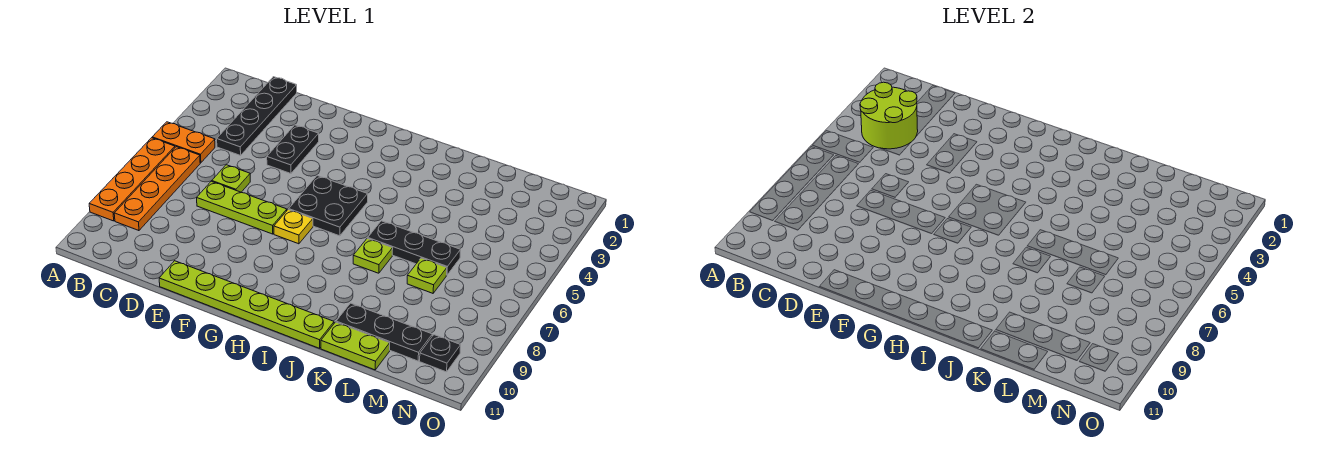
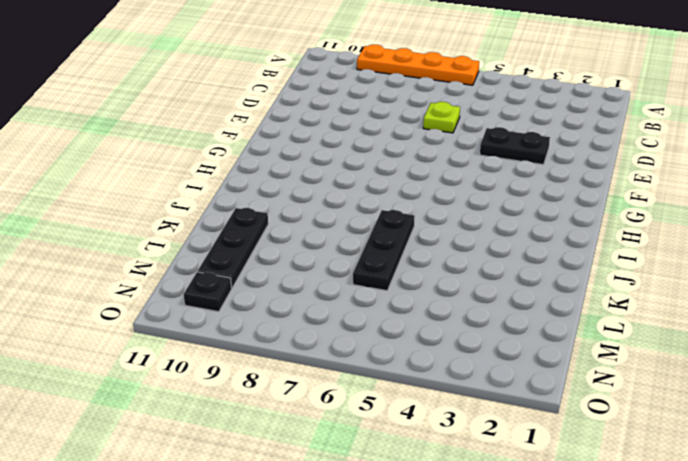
none -> orange 1x2 plate [152,122,215,163]
none -> orange 1x4 plate [114,147,200,231]
none -> black 1x4 plate [217,77,297,155]

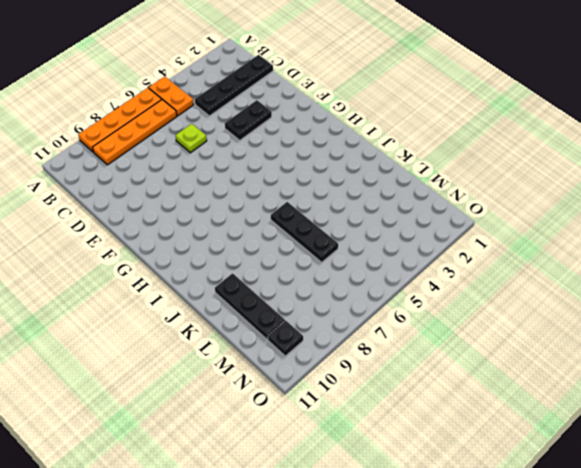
none -> lime 1x3 plate [197,181,287,234]
none -> lime 1x6 plate [159,261,334,348]
none -> black 2x2 plate [289,176,368,236]

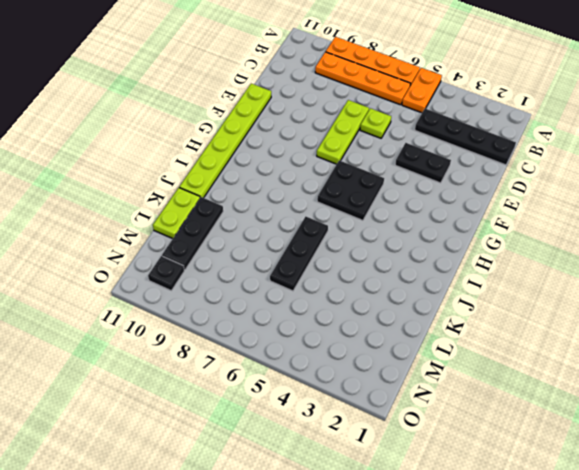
none -> yellow 1x1 plate [274,209,313,244]
none -> lime 1x1 plate [353,238,393,273]
none -> lime 1x1 plate [407,258,447,293]

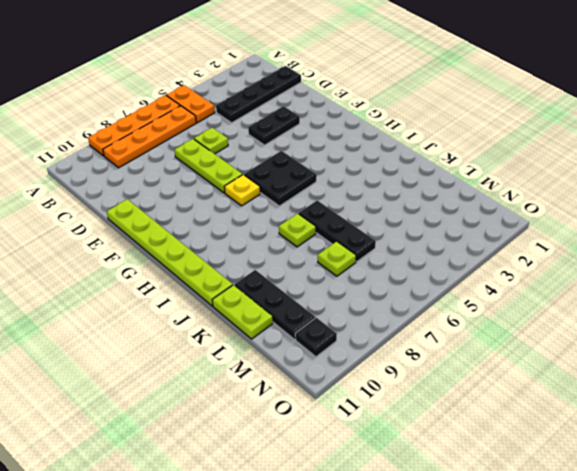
none -> lime 2x2 round brick [860,82,918,149]

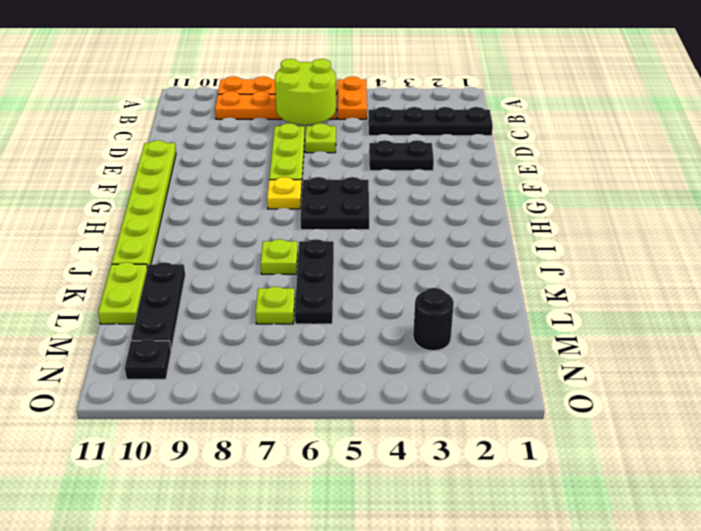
lime 2x2 round brick [275,59,336,125] -> lime 2x2 round brick moved to [860,82,918,149]
black 1x1 round brick [413,288,454,351] -> none

